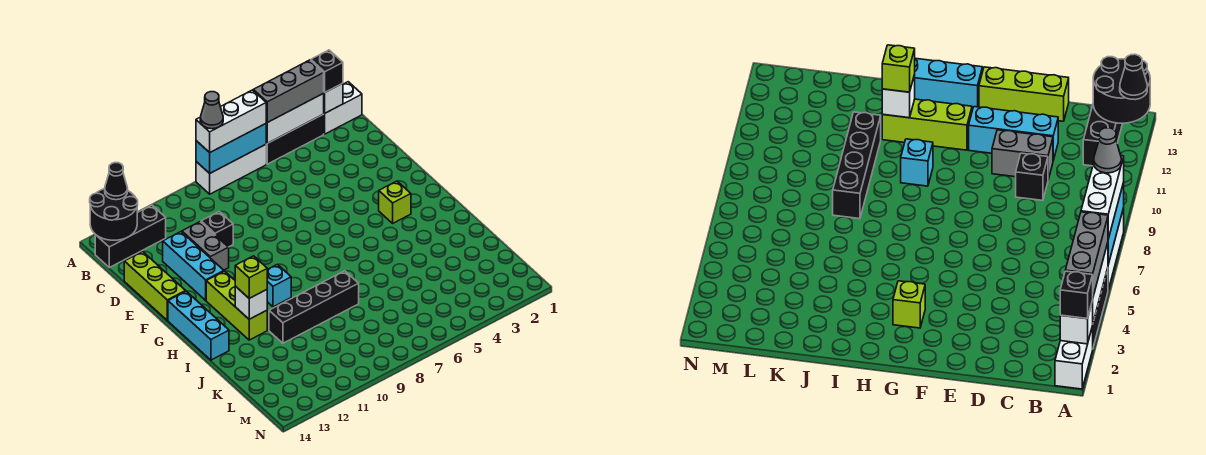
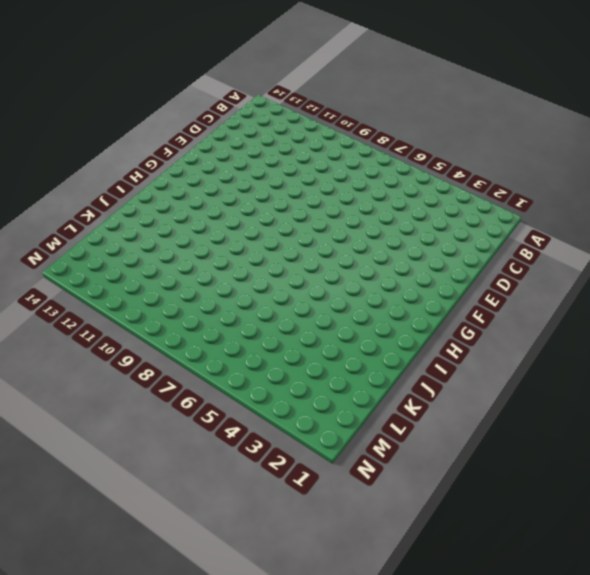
none -> white 1x2 brick [324,82,362,134]
none -> black 1x3 brick [266,114,324,164]
none -> white 1x3 brick [196,144,266,194]

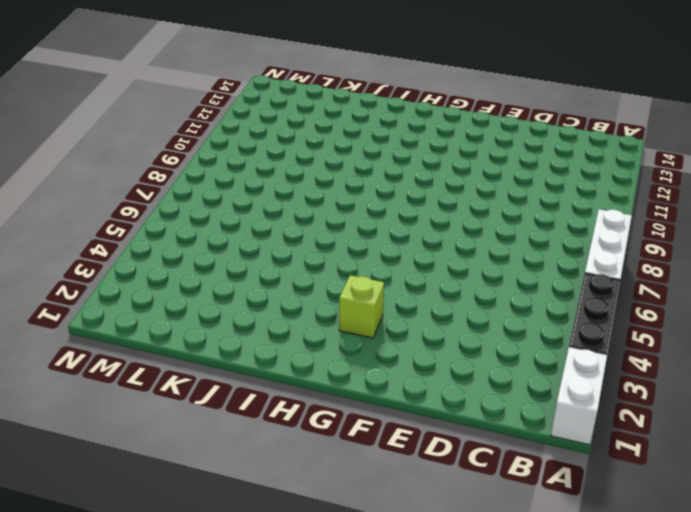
none -> black 1x3 brick [95,205,166,267]
none -> black 1x1 brick [201,212,233,247]
none -> grey 1x2 brick [182,222,229,270]

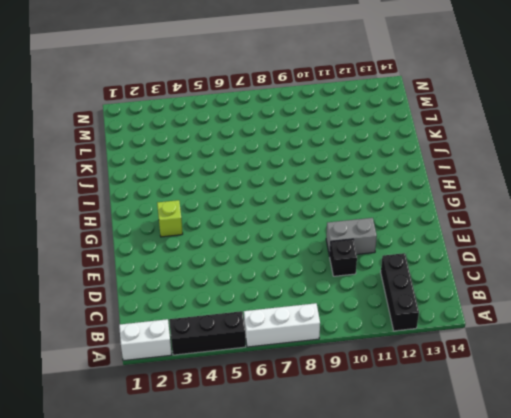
black 1x3 brick [381,253,419,331] -> black 1x3 brick turned to [95,205,166,267]
grey 1x2 brick [326,218,377,256] -> grey 1x2 brick turned to [182,222,229,270]
none -> cyan 1x3 brick [163,232,224,300]
none -> lime 1x3 brick [124,252,186,320]
none -> lime 1x3 brick [206,271,267,340]

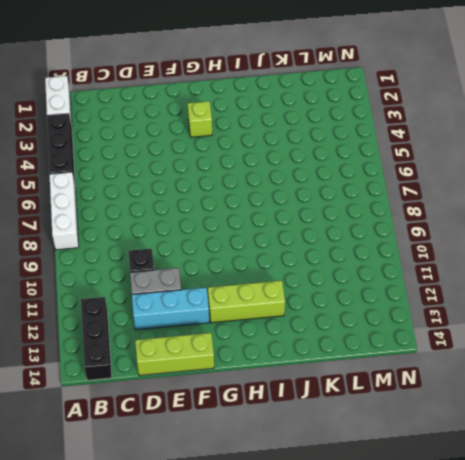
none -> cyan 1x3 brick [168,291,229,360]
none -> cyan 1x1 brick [267,264,291,307]
none -> black 1x4 brick [269,271,359,343]

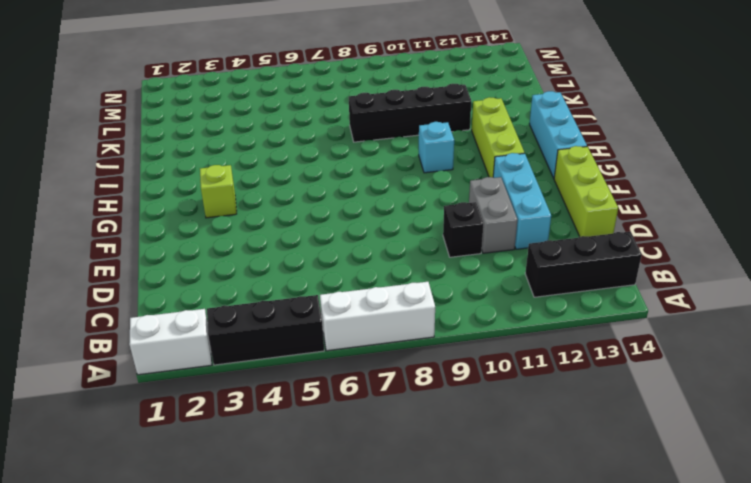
none -> white 1x1 brick [324,83,343,113]
none -> white 1x3 brick [266,93,324,143]
none -> cyan 1x3 brick [196,124,266,173]

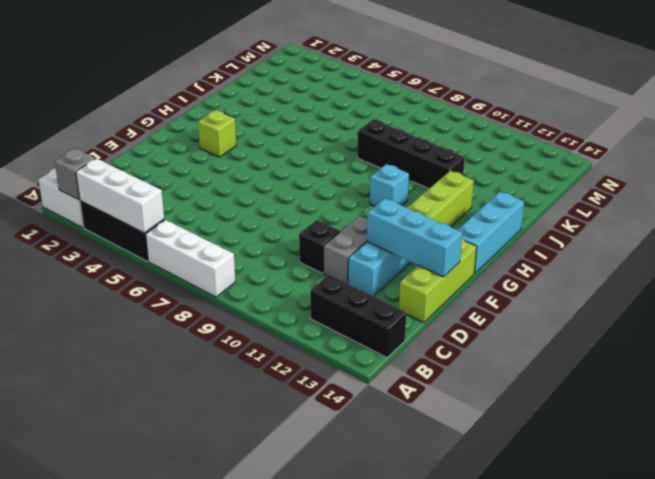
grey 1x1 brick [55,148,95,200] -> white 1x1 brick [324,83,343,113]
cyan 1x3 brick [367,198,462,277] -> cyan 1x3 brick moved to [196,124,266,173]
none -> black 2x2 round brick [90,189,138,240]
none -> white 1x1 brick [235,286,267,319]
none -> black 1x1 brick [311,50,343,92]

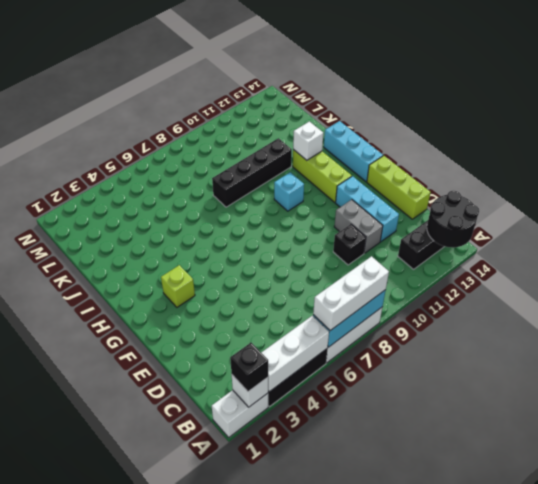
none -> grey 1x3 brick [253,60,324,123]
none -> black 1x1 cone [105,162,128,200]
none -> lime 1x1 brick [235,256,267,298]

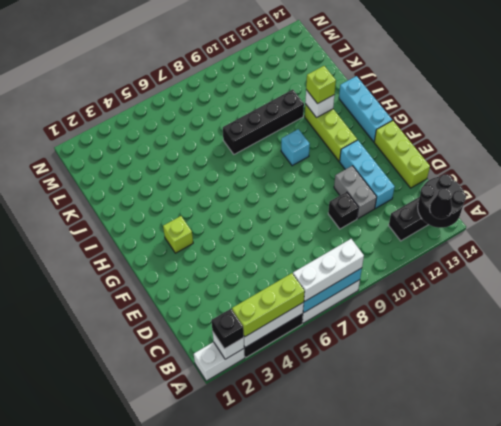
lime 1x3 brick [232,273,305,337] -> grey 1x3 brick [253,60,324,123]
none -> grey 1x1 cone [200,92,223,129]

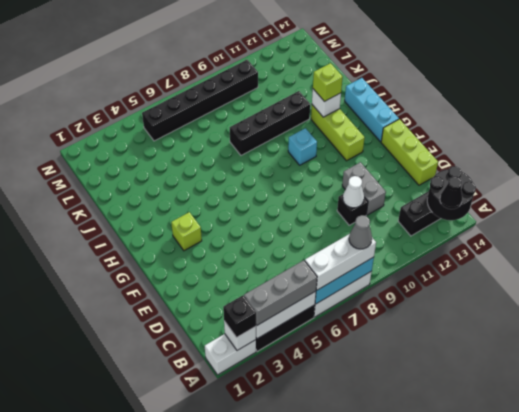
white 1x1 cone [343,176,364,208] -> none
black 1x6 brick [142,60,258,141] -> none
none -> cyan 1x3 brick [163,232,224,300]

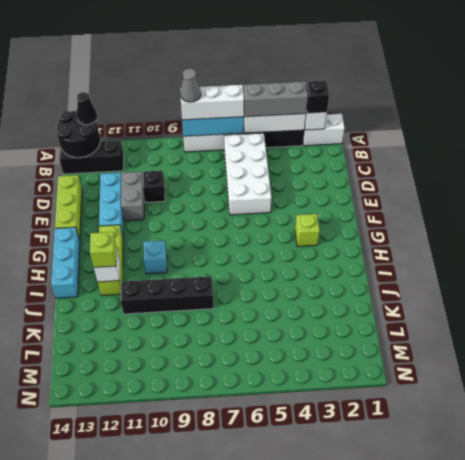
white 2x4 brick [224,133,271,215] -> none

